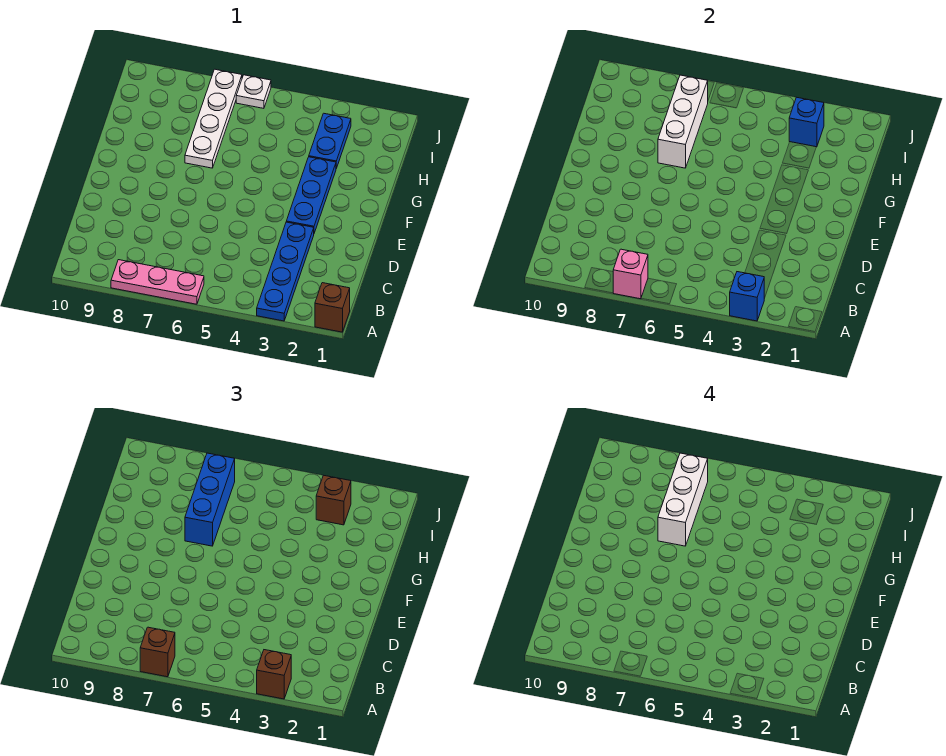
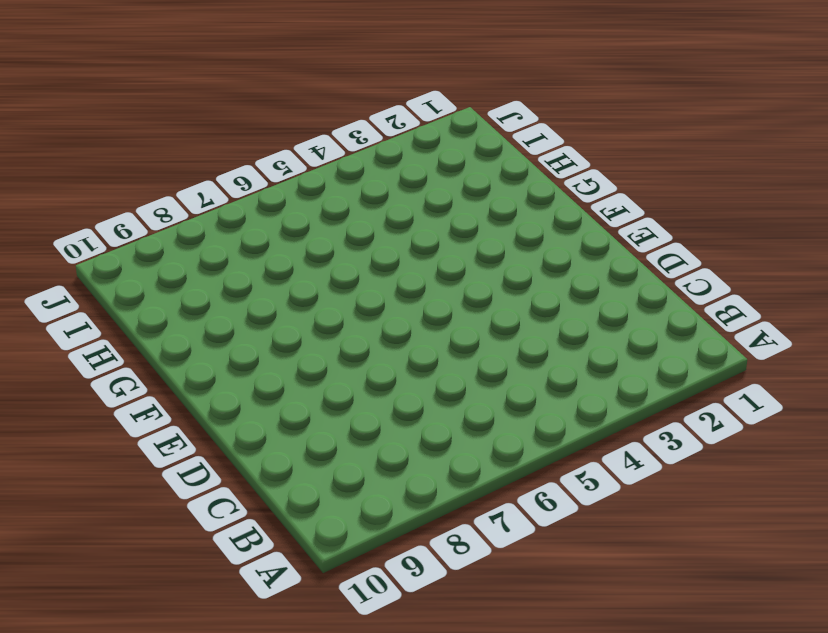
none -> brown 1x1 brick [315,283,350,332]
none -> blue 1x4 plate [257,222,314,321]
none -> pink 1x3 plate [111,260,204,304]

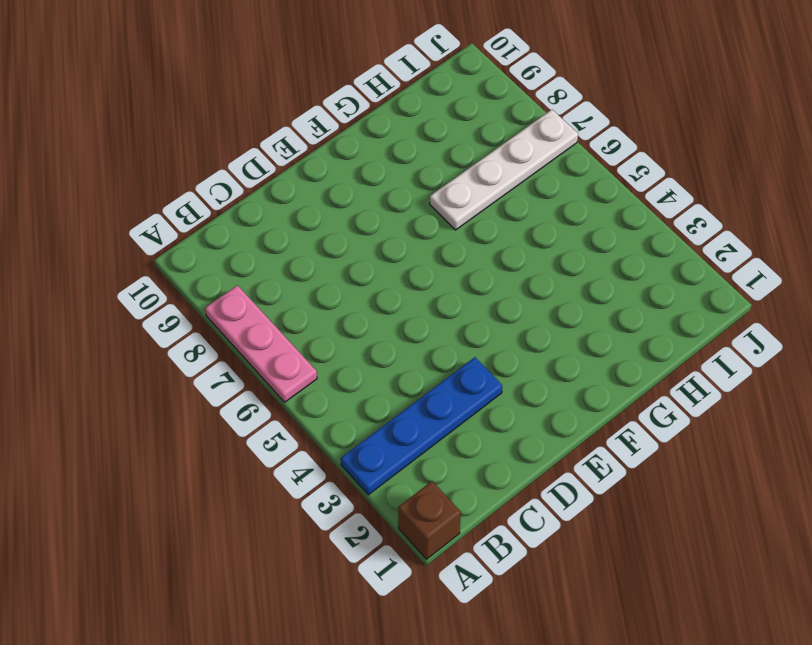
none -> blue 1x3 plate [286,157,336,233]
none -> blue 1x2 plate [309,113,351,168]
none -> white 1x1 plate [236,75,271,108]

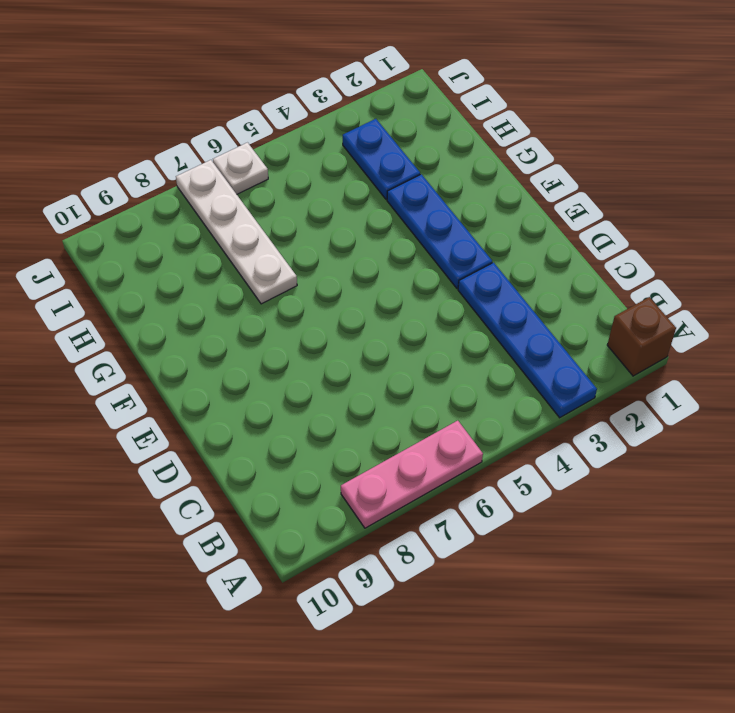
none -> blue 1x1 brick [730,272,764,321]
none -> pink 1x1 brick [613,249,648,299]
none -> white 1x3 brick [658,75,708,168]

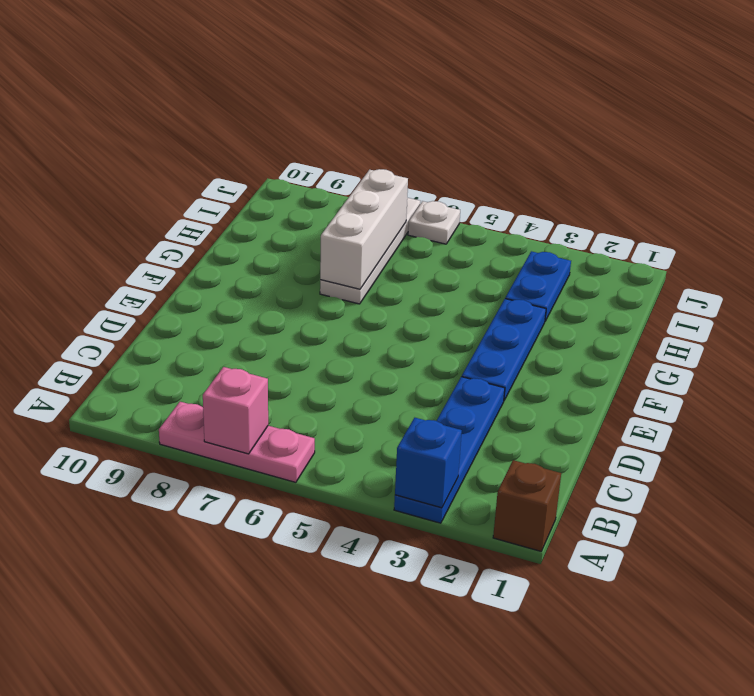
none -> blue 1x1 brick [789,97,824,147]
none -> brown 1x1 brick [257,650,291,699]
none -> brown 1x1 brick [140,627,175,677]

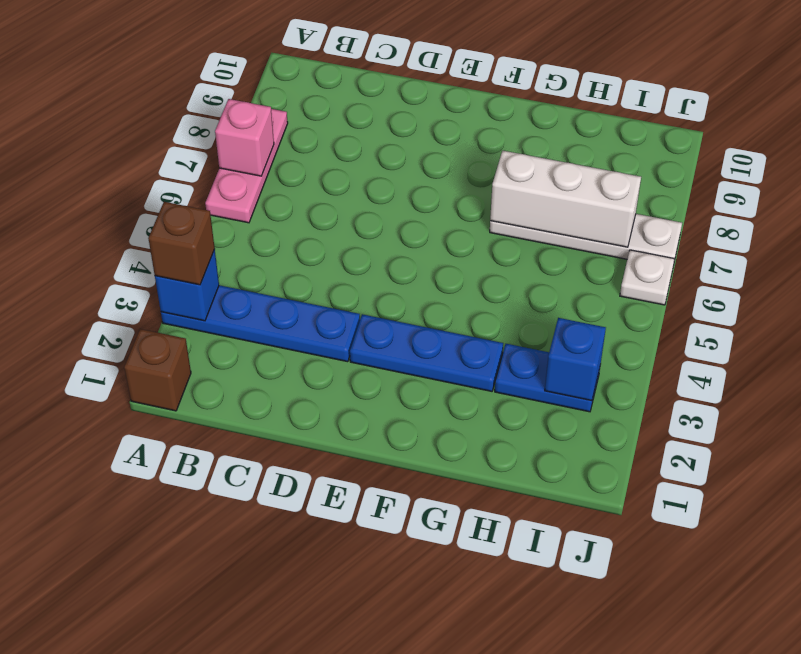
none -> brown 1x1 brick [140,627,175,677]
none -> blue 1x3 brick [185,453,235,546]
none -> brown 1x1 brick [316,475,351,525]

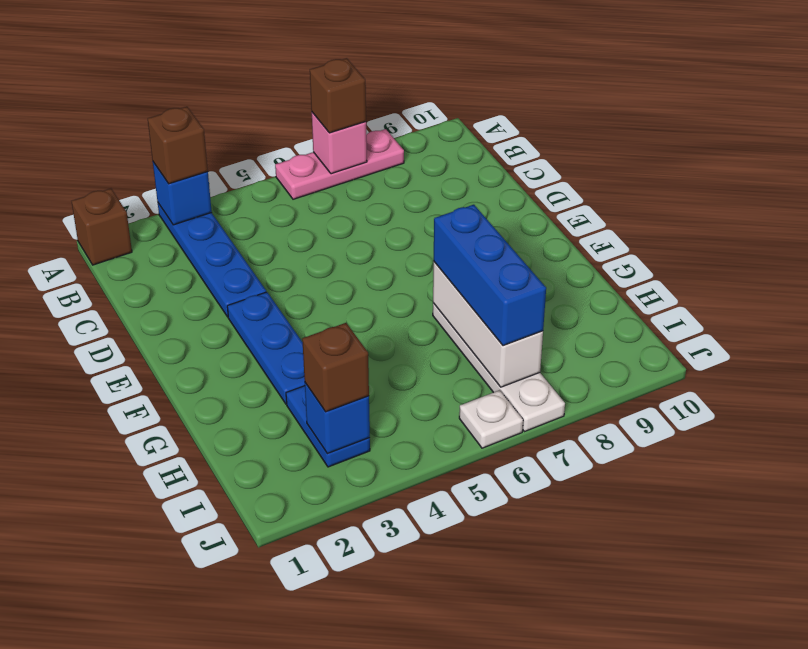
none -> white 1x3 brick [658,453,708,546]

